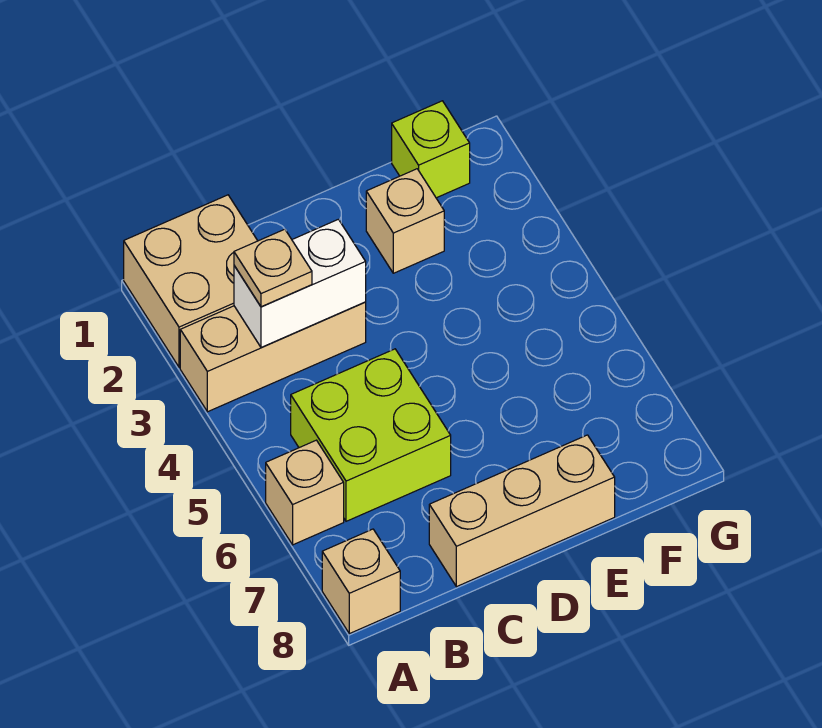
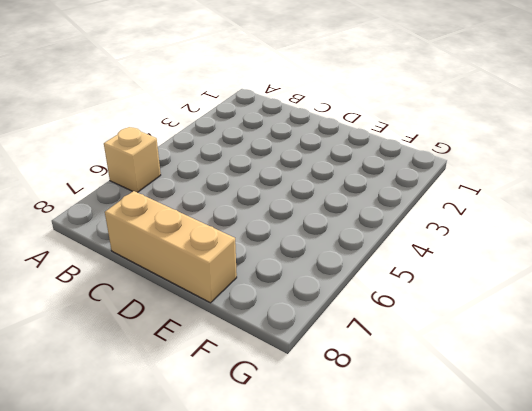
none -> tan 2x2 brick [124,195,258,367]
none -> tan 1x3 brick [180,302,366,412]

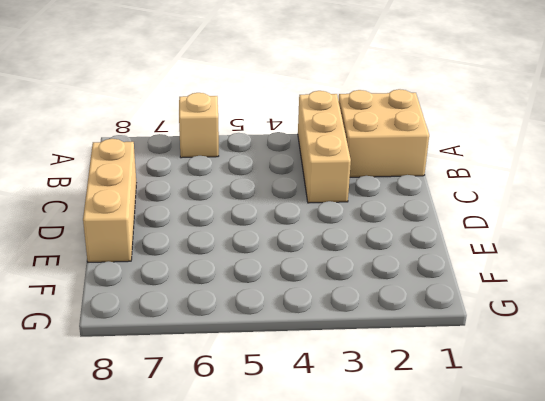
none -> tan 1x1 brick [322,529,400,634]
none -> lime 2x2 brick [291,349,451,521]

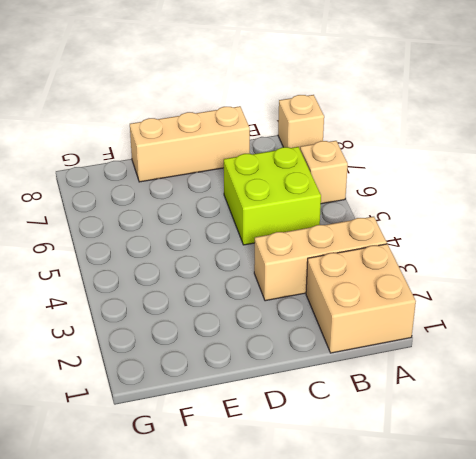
none -> tan 1x1 brick [366,169,444,273]
none -> lime 1x1 brick [392,101,470,198]

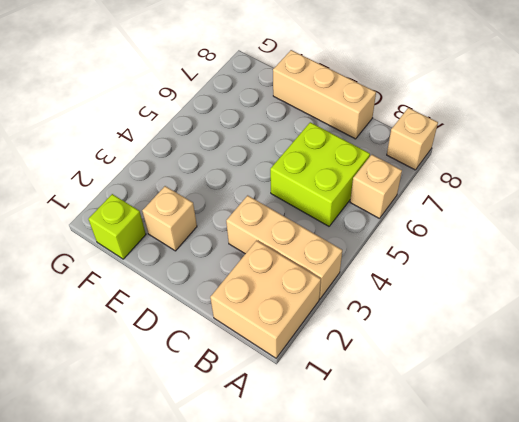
none -> white 1x2 brick [234,219,366,347]
none -> tan 1x1 plate [234,229,312,307]

